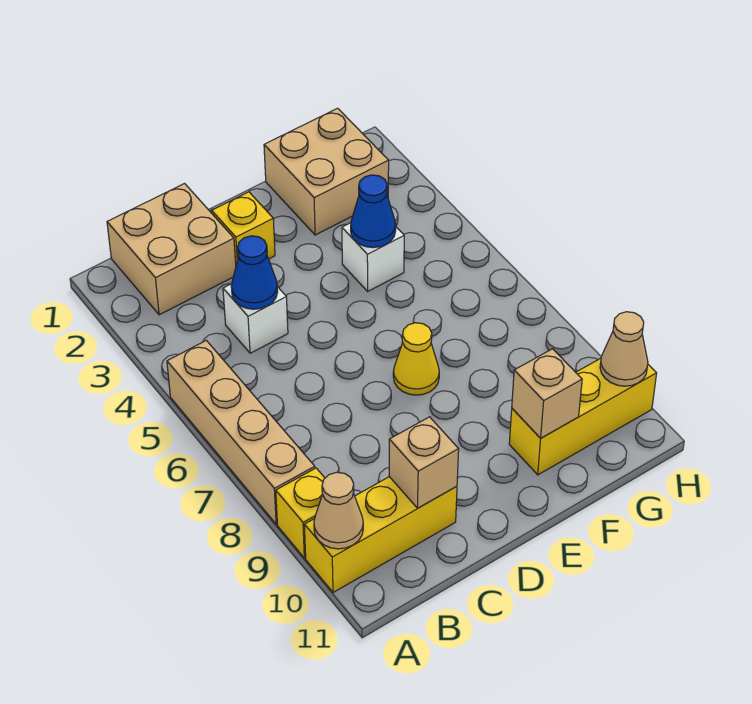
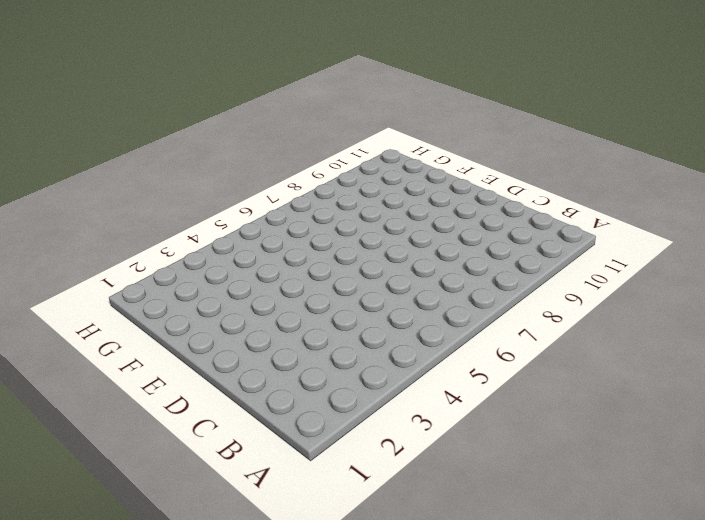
none -> tan 1x4 brick [167,340,315,524]
none -> yellow 1x1 brick [276,468,325,558]
none -> yellow 1x3 brick [304,477,457,592]

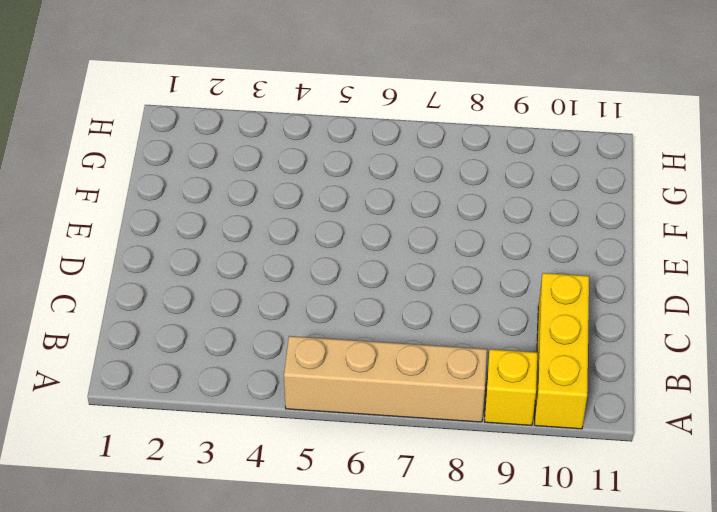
none -> tan 2x2 brick [107,184,236,315]
none -> white 1x1 brick [223,284,288,353]
none -> yellow 1x1 brick [212,192,275,265]

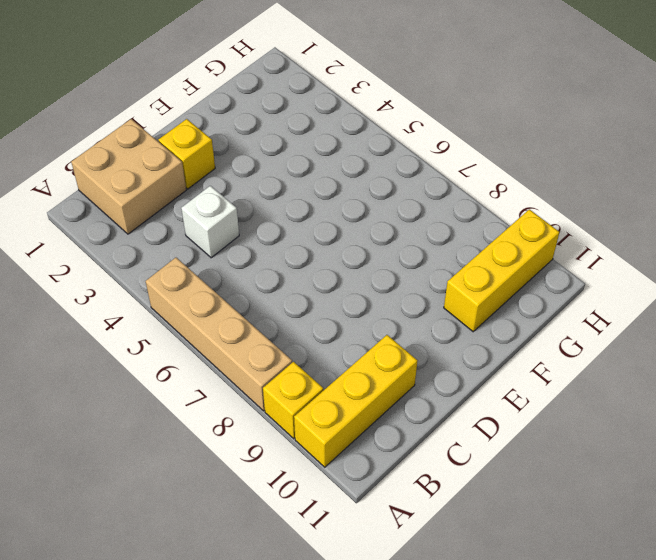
none -> yellow 1x1 cone [393,323,439,395]
none -> tan 2x2 brick [264,108,389,235]
none -> white 1x1 brick [342,223,404,291]

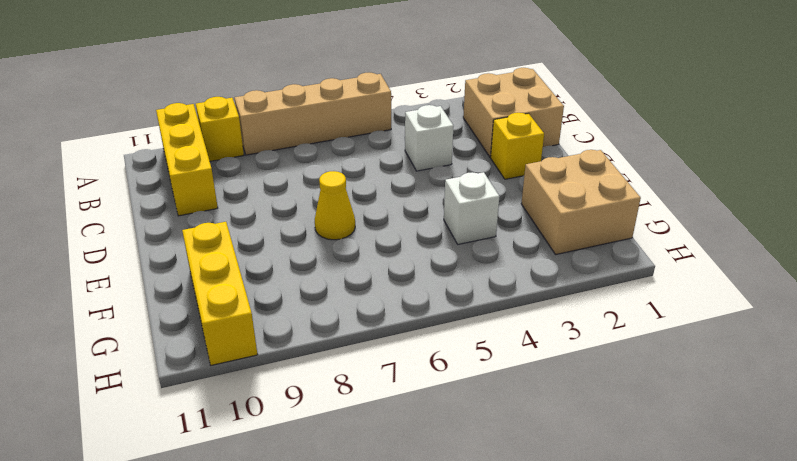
none -> tan 1x1 cone [314,472,363,549]
none -> blue 1x1 cone [231,236,278,309]
none -> tan 1x1 brick [389,417,459,508]

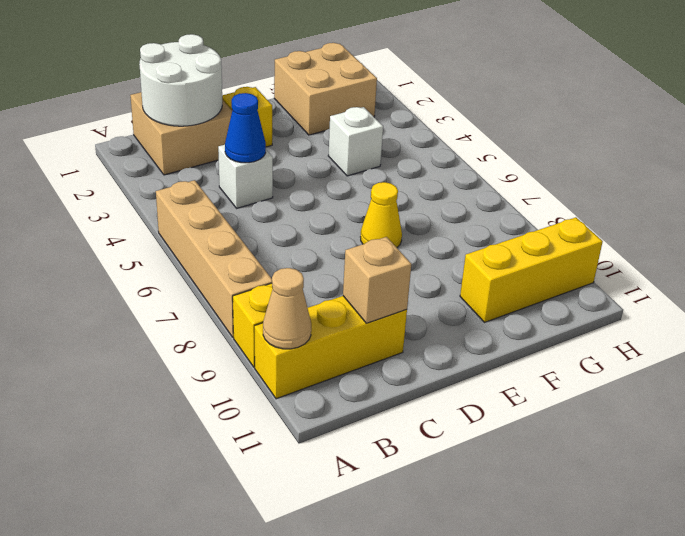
white 2x2 round brick [139,34,222,126] -> none
none -> blue 1x1 cone [351,175,396,248]
none -> tan 1x1 brick [512,349,582,438]
none -> tan 1x1 cone [600,312,648,386]

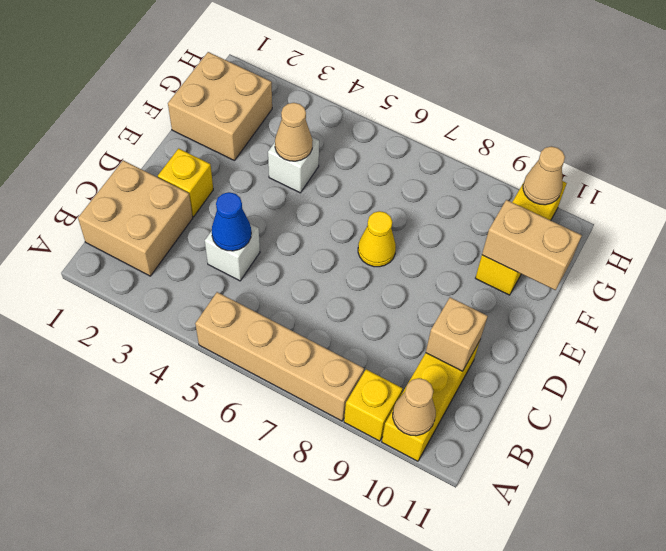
tan 1x1 cone [275,103,313,161] -> blue 1x1 cone [351,175,396,248]
tan 1x2 brick [482,200,582,290] -> tan 1x1 brick [512,349,582,438]

